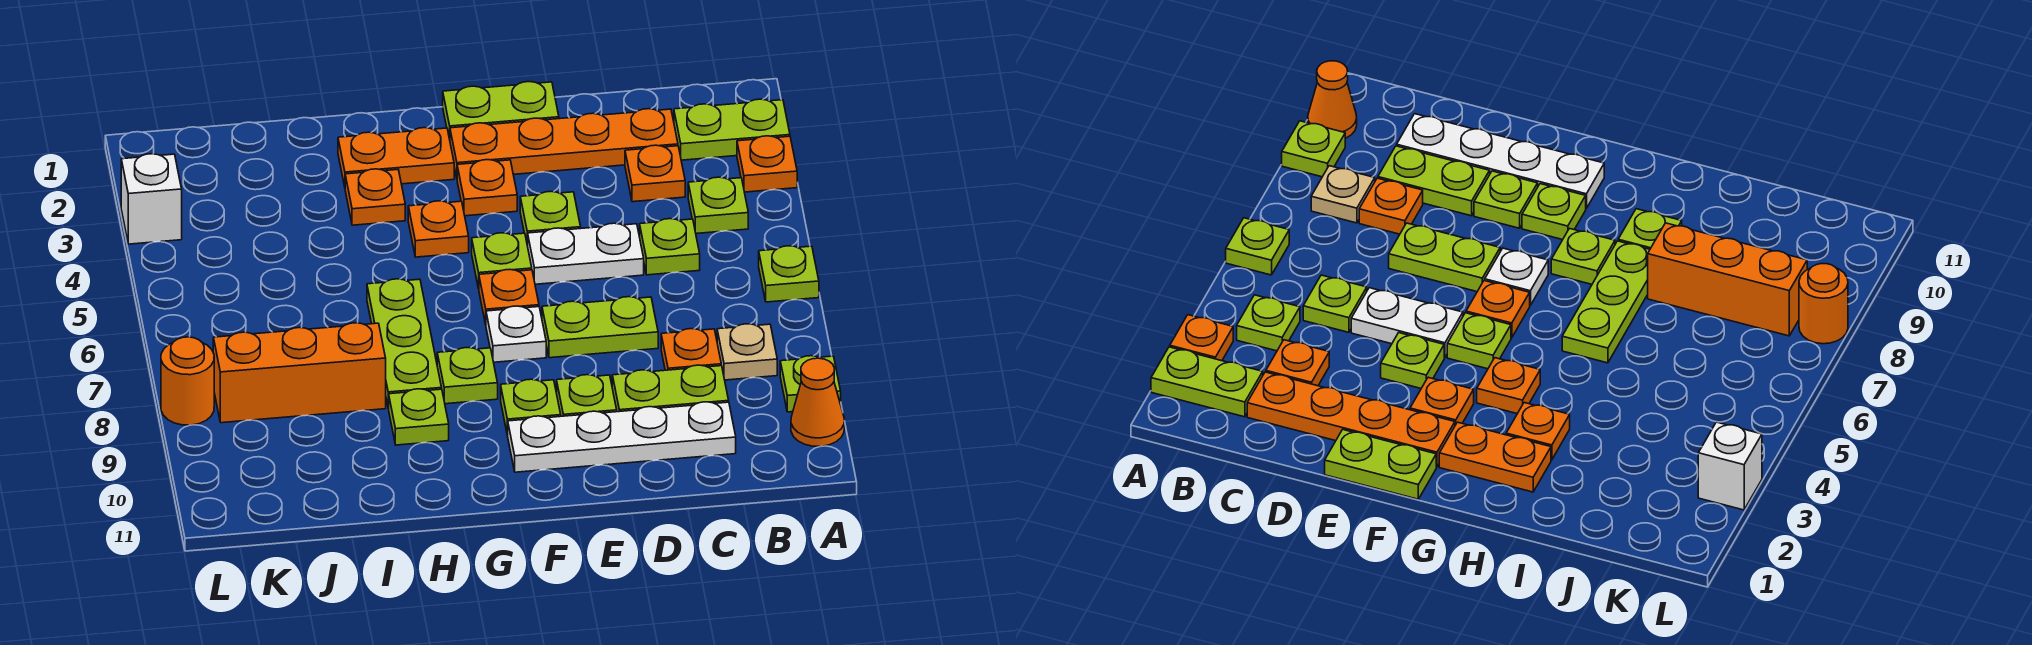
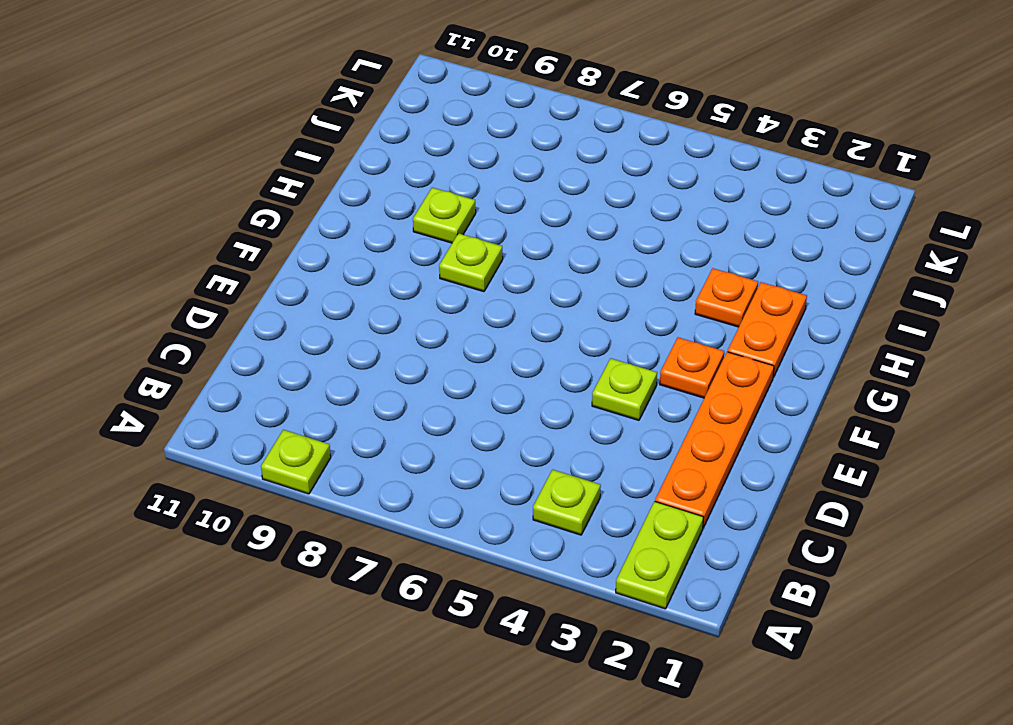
none -> orange 1x1 plate [737,136,797,192]
none -> lime 1x1 plate [759,246,819,302]
none -> orange 1x1 cone [791,358,844,446]
none -> tan 1x1 plate [717,324,777,380]

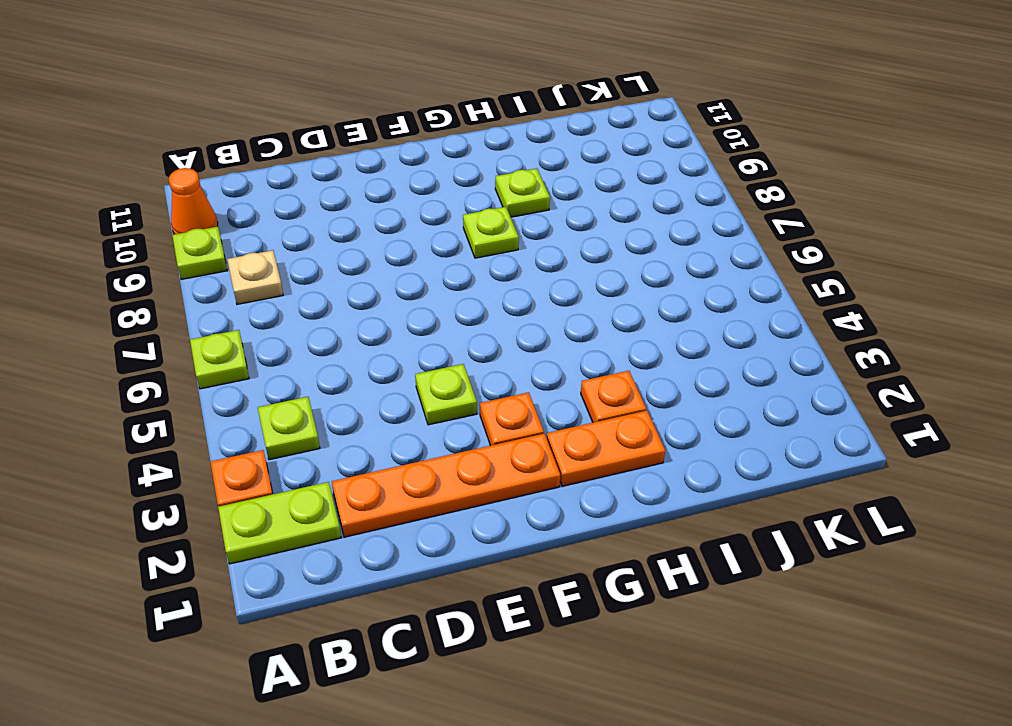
none -> orange 1x1 plate [625,145,685,202]
none -> lime 1x1 plate [640,219,700,275]
none -> orange 1x1 plate [661,329,721,370]
none -> lime 1x2 plate [612,365,729,412]

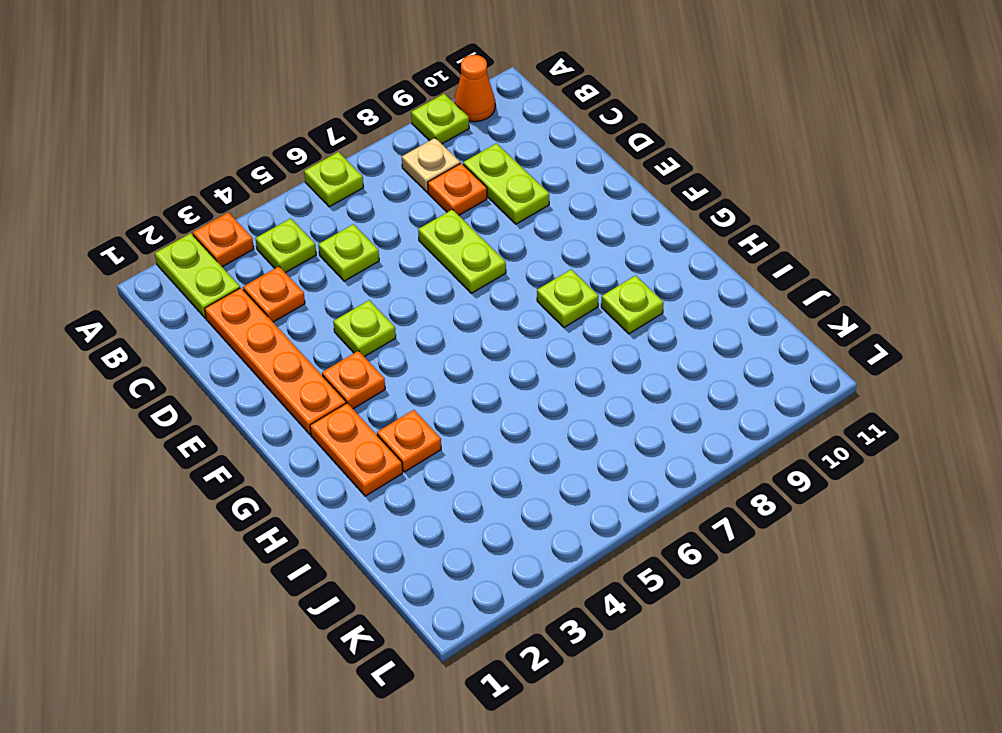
none -> white 1x4 plate [508,402,736,472]
none -> white 1x2 plate [528,223,644,284]
none -> lime 1x2 plate [443,82,559,139]
none -> lime 1x1 plate [557,375,617,416]

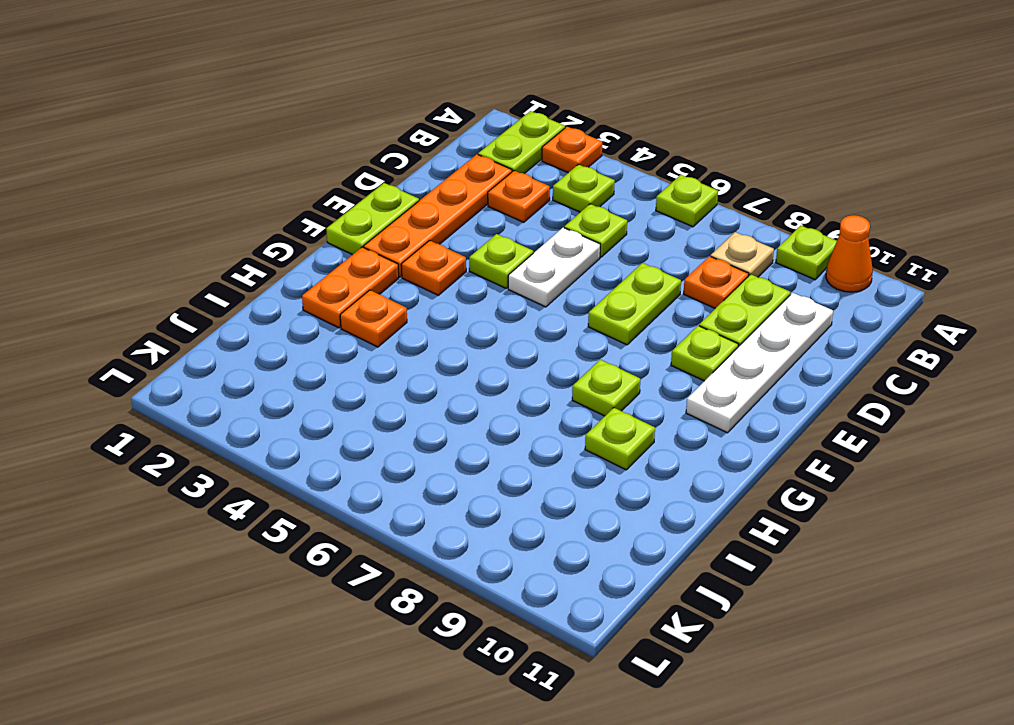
none -> lime 1x1 plate [472,233,532,289]
none -> orange 1x1 plate [479,269,539,324]
none -> white 1x1 plate [486,306,546,362]
none -> lime 1x1 plate [501,379,561,435]

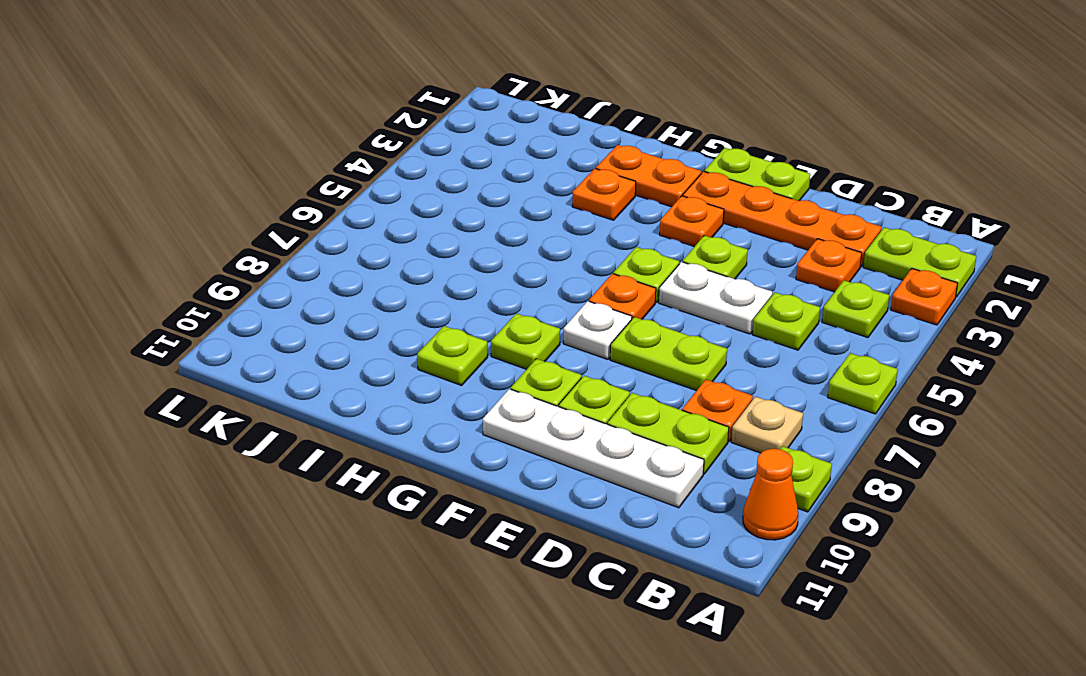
none -> orange 1x1 plate [408,201,469,257]
none -> lime 1x3 plate [367,279,442,408]
none -> orange 1x3 brick [213,323,386,423]
none -> white 1x1 brick [121,154,182,244]

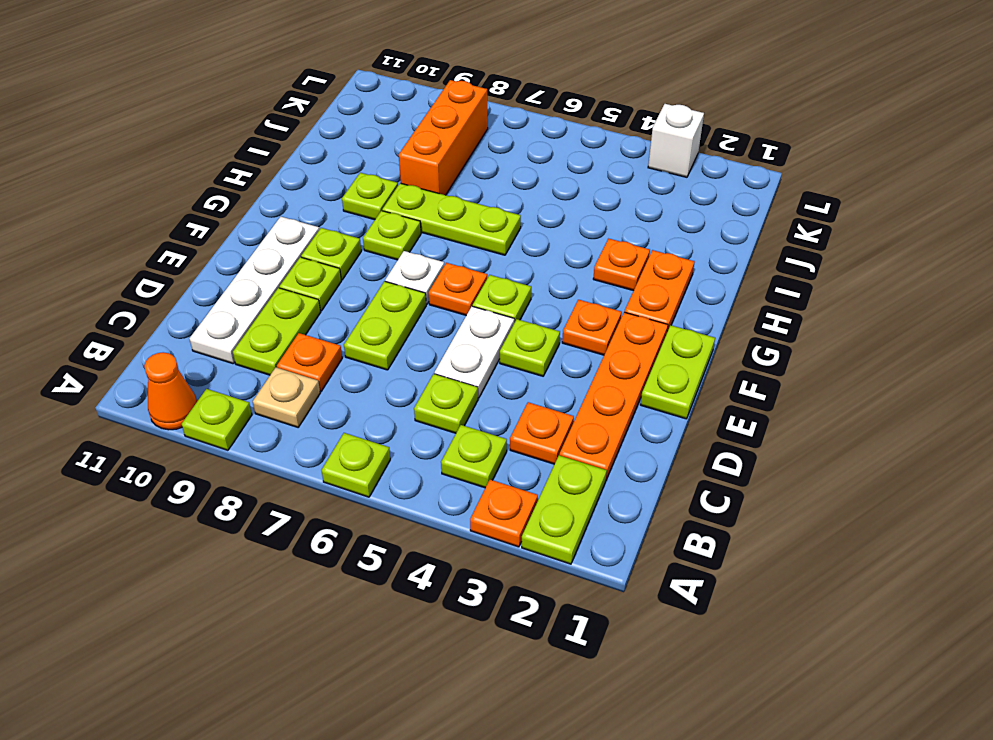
none -> orange 1x1 plate [408,201,469,257]
none -> orange 1x1 round brick [161,337,214,425]

